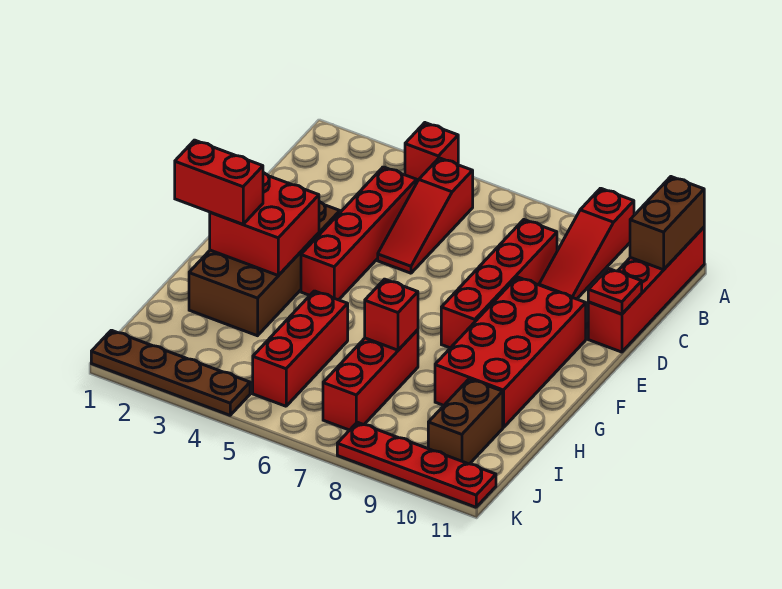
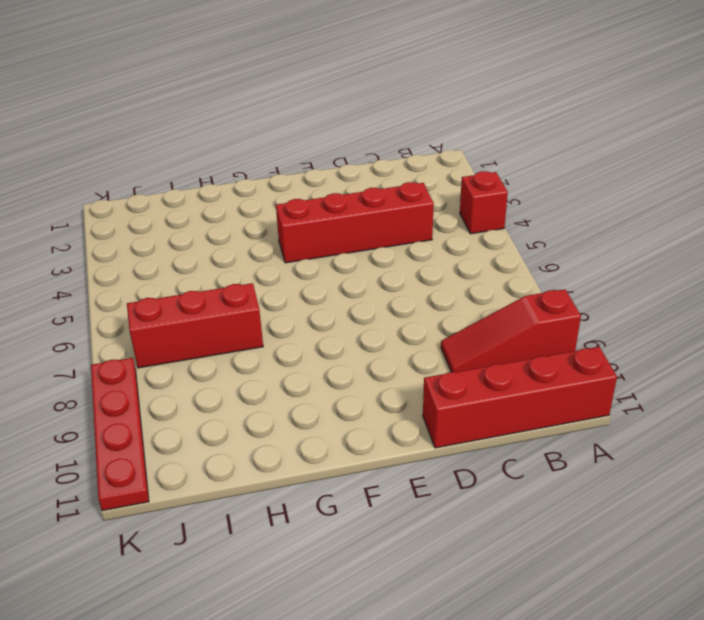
none -> red 1x3 slope [378,158,473,273]
none -> red 1x4 brick [441,220,557,348]
none -> brown 2x4 brick [189,202,340,336]

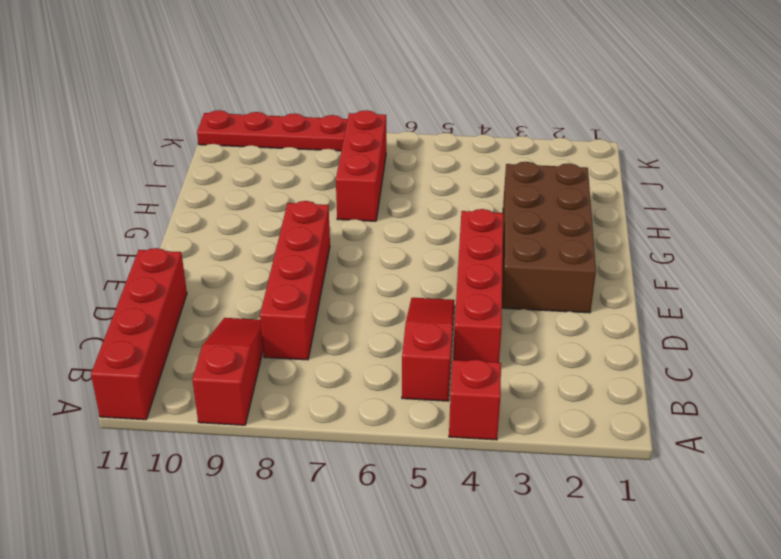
none -> red 2x4 brick [435,277,586,428]
none -> red 1x3 brick [253,291,348,406]
none -> brown 1x2 brick [428,379,503,464]

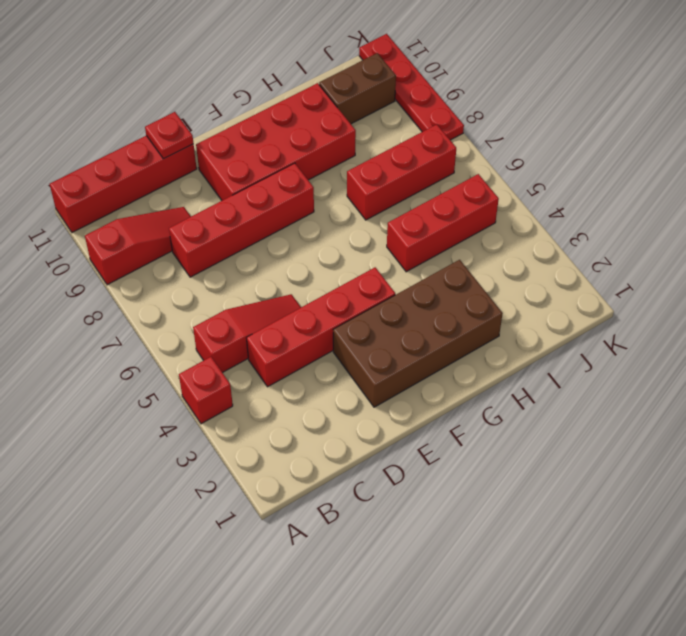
none -> brown 1x4 plate [91,330,250,415]
none -> brown 1x2 brick [630,177,704,270]
none -> red 2x2 brick [210,173,319,275]

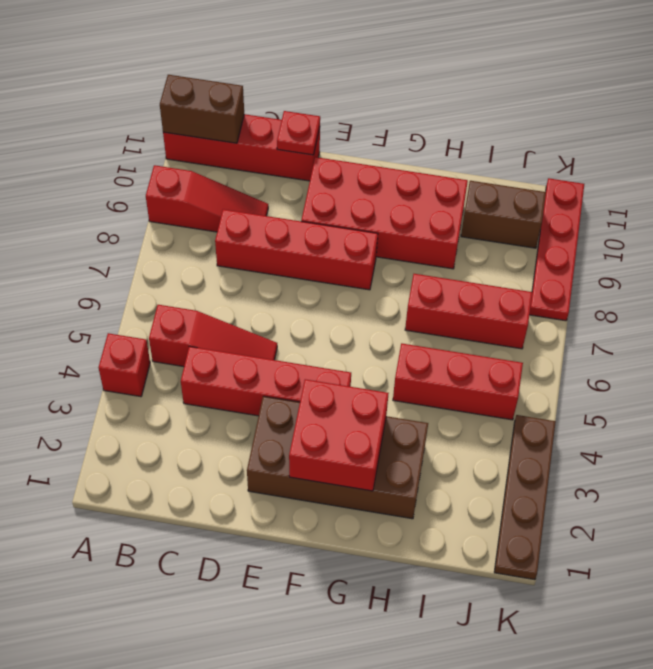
none -> red 1x1 brick [365,279,418,350]
none -> red 1x2 brick [175,140,263,224]

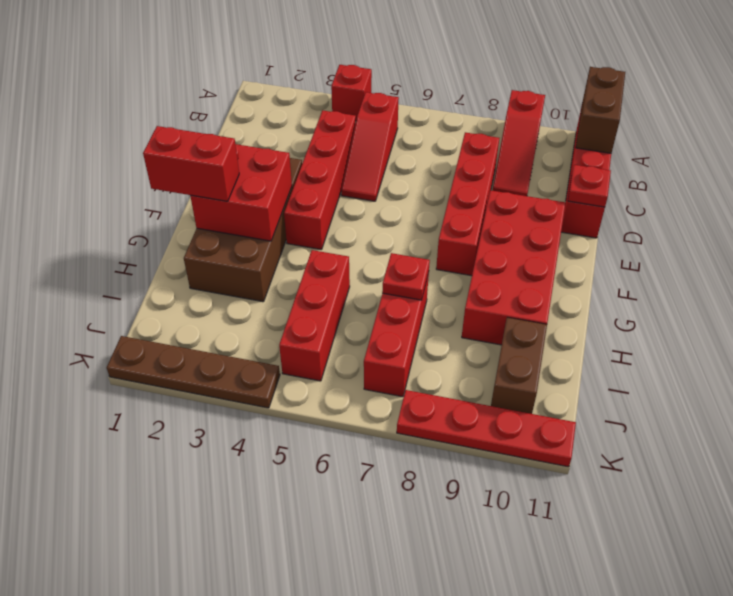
red 1x1 plate [382,253,430,300] -> red 1x1 brick [365,279,418,350]

